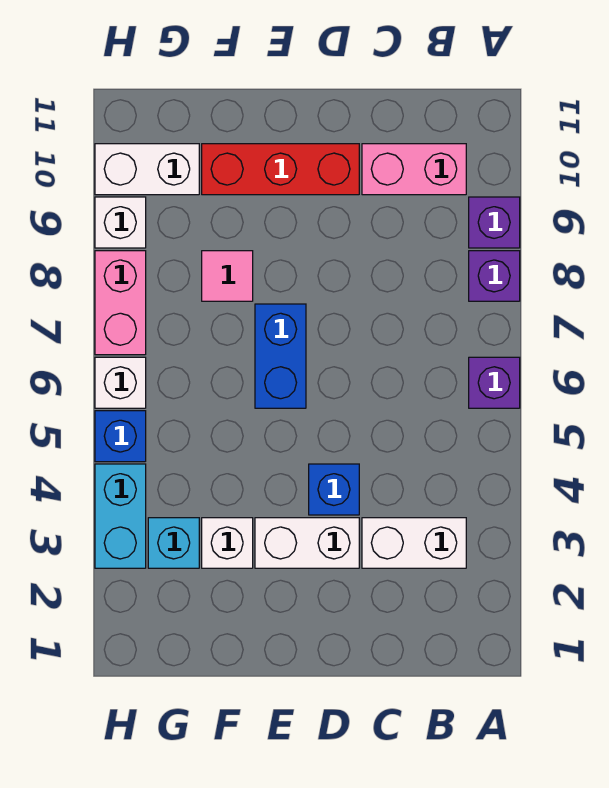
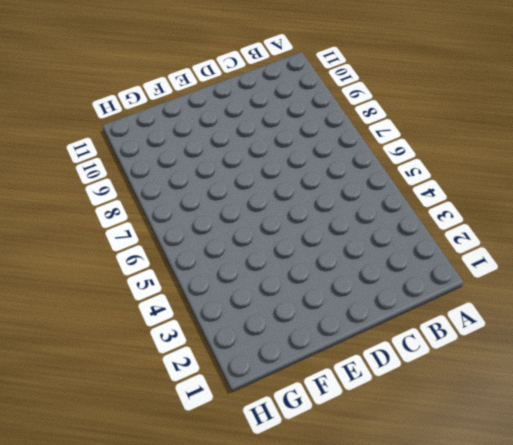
none -> purple 1x1 brick [469,357,520,408]
none -> purple 1x1 brick [469,251,520,301]
none -> purple 1x1 brick [469,197,520,248]

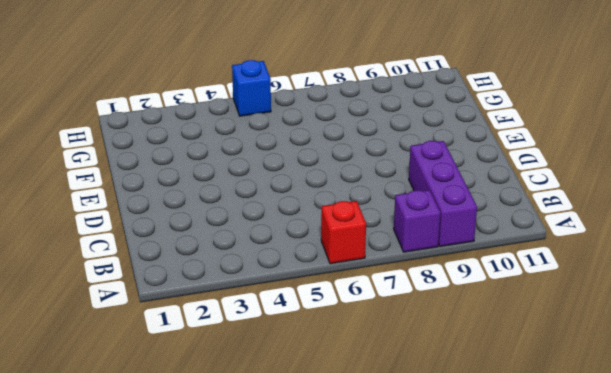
red 1x1 brick [321,201,366,264] -> purple 1x1 brick [469,357,520,408]
purple 1x3 brick [409,141,477,247] -> purple 1x1 brick [469,197,520,248]
none -> white 1x2 brick [362,518,466,568]
none -> pink 1x2 brick [362,144,466,195]
none -> white 1x2 brick [255,518,359,568]

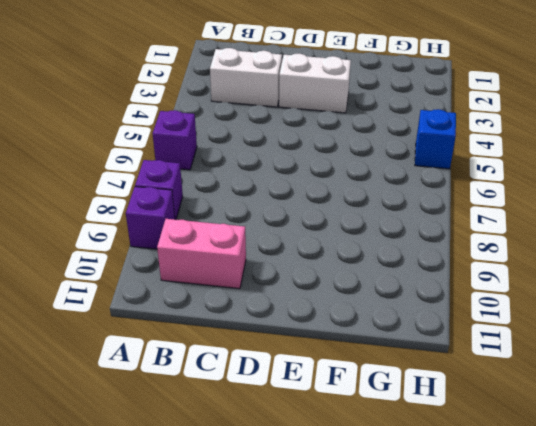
none -> blue 1x1 brick [309,464,359,515]
none -> red 1x3 brick [202,144,359,195]
none -> blue 1x2 brick [255,304,306,408]

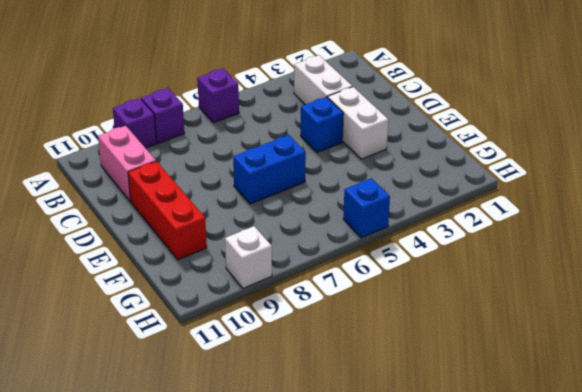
none -> white 1x1 brick [202,518,253,568]
none -> pink 1x1 tile [202,251,253,301]
none -> cyan 1x1 brick [148,518,199,568]

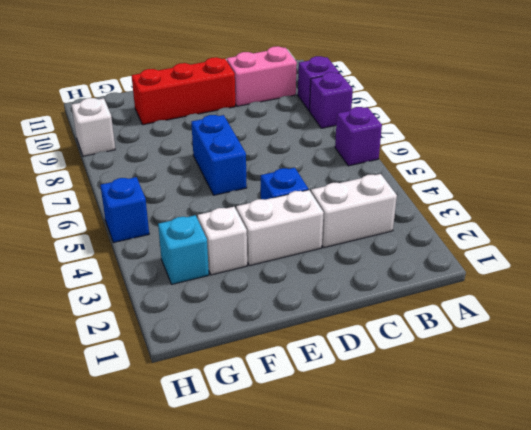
none -> pink 1x1 tile [202,251,253,301]
none -> white 1x2 brick [95,144,199,195]
none -> cyan 1x2 brick [95,464,146,568]

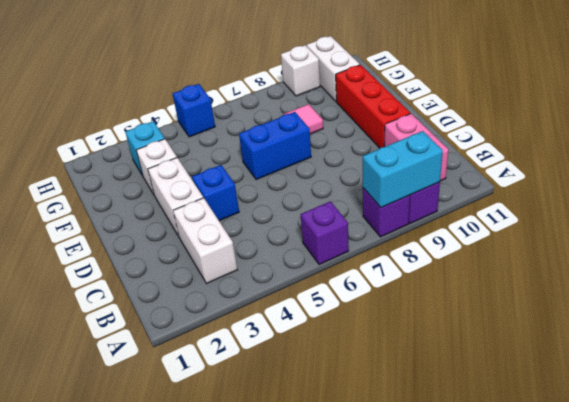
cyan 1x2 brick [363,131,443,208] -> cyan 1x2 brick moved to [95,464,146,568]
none -> white 1x1 brick [95,357,146,408]
none -> pink 1x2 brick [95,251,146,355]

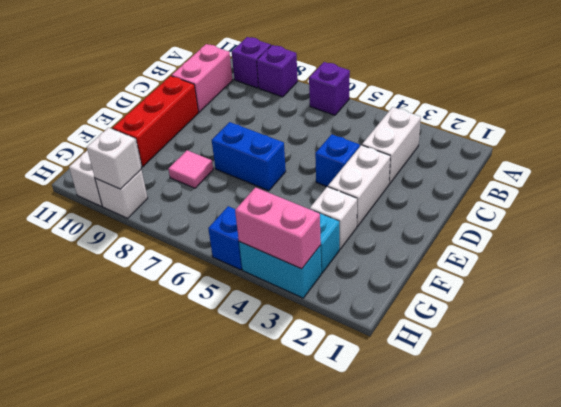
pink 1x2 brick [235,187,321,269] -> pink 1x2 brick moved to [95,251,146,355]
white 1x1 brick [87,128,141,189] -> white 1x1 brick moved to [95,357,146,408]

